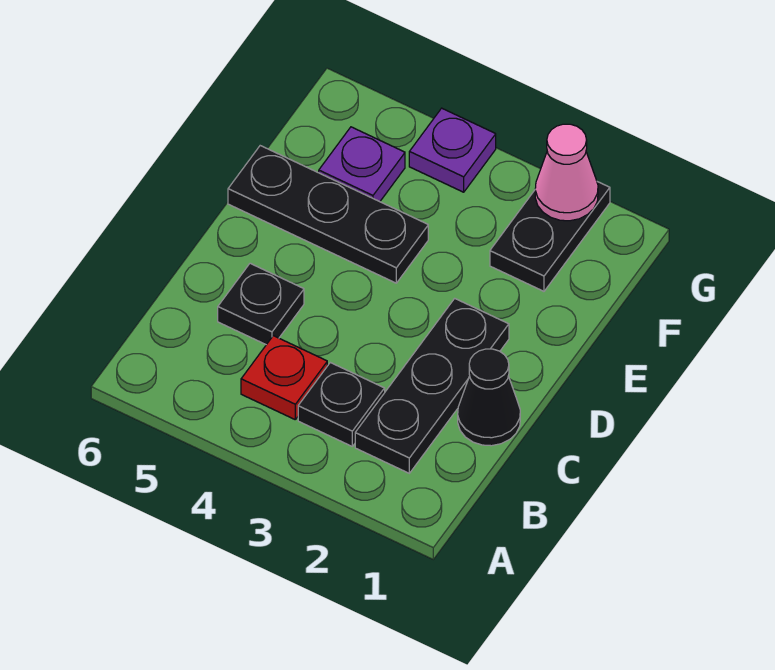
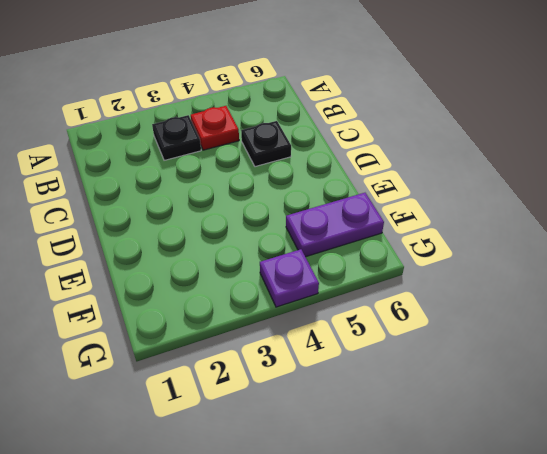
purple 1x2 plate [286,193,384,257] -> purple 1x1 plate [319,127,405,202]
none -> black 1x3 plate [355,298,509,473]
none -> black 1x1 cone [458,349,520,446]

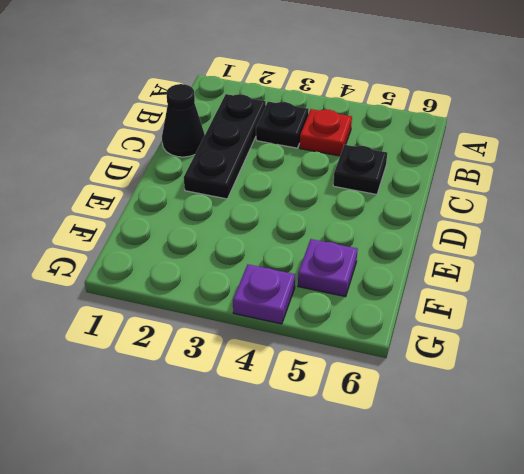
none -> black 1x3 plate [228,146,428,283]
none -> black 1x2 plate [490,182,610,291]

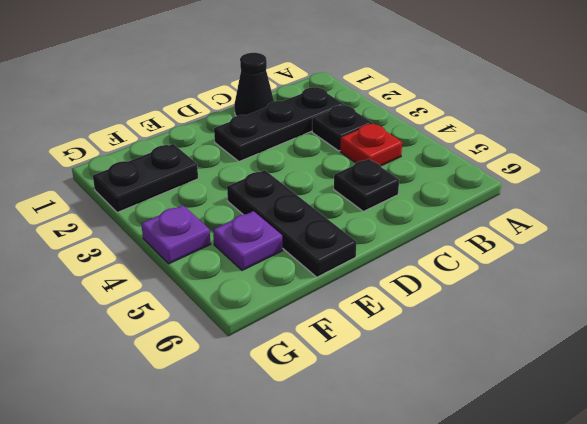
none -> pink 1x1 cone [535,124,598,221]

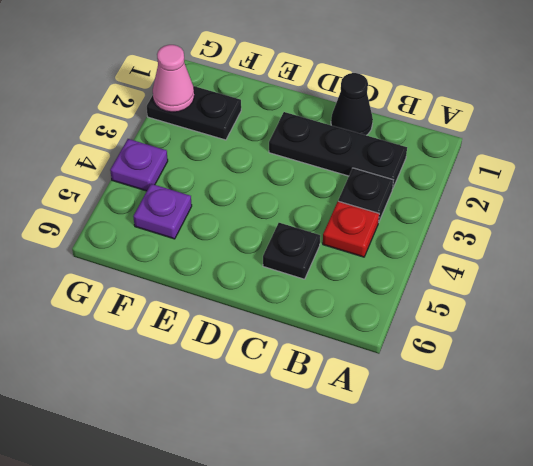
none -> black 1x3 plate [228,146,428,283]

